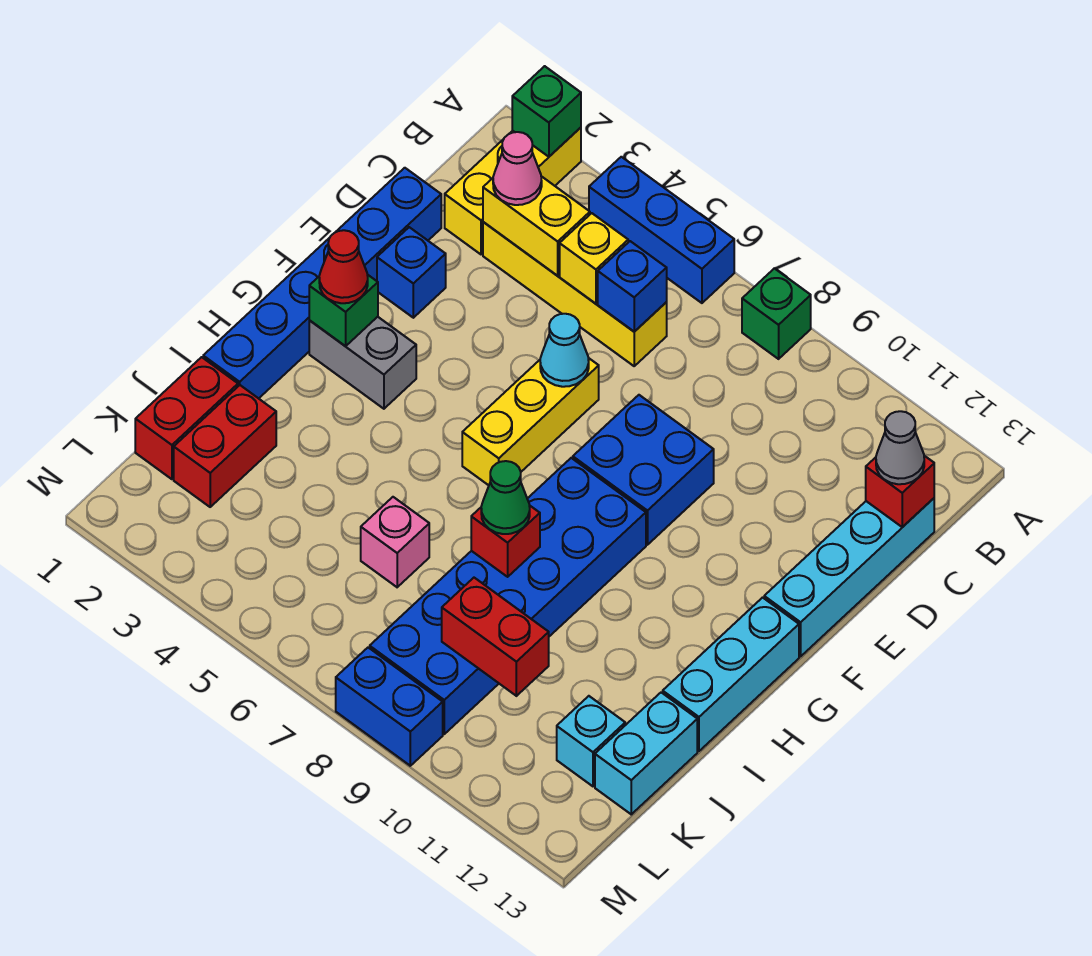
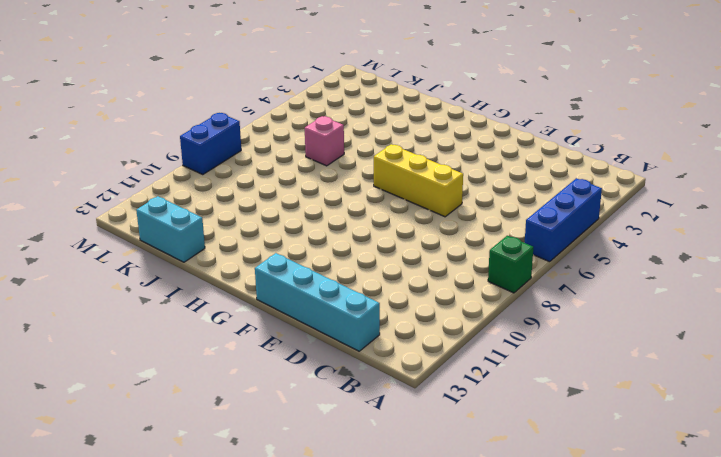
none -> yellow 1x3 brick [445,128,581,254]
none -> yellow 1x4 brick [483,222,667,366]
none -> blue 1x6 brick [203,168,441,398]
none -> blue 1x1 brick [377,227,446,318]

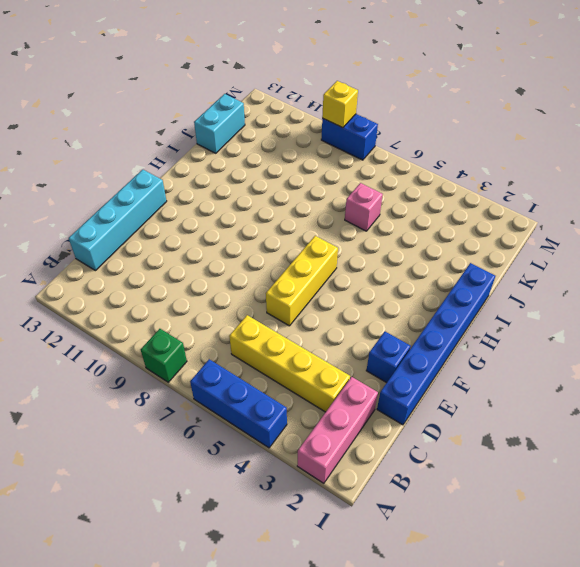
pink 1x3 brick [297,377,378,483] -> yellow 1x3 brick [445,128,581,254]
yellow 1x1 brick [322,81,358,128] -> yellow 1x1 brick moved to [560,213,628,304]
none -> blue 2x2 brick [573,395,714,545]
none -> grey 1x2 brick [309,317,416,409]
none -> blue 2x6 brick [370,458,646,734]
none -> cyan 1x3 brick [663,598,799,751]

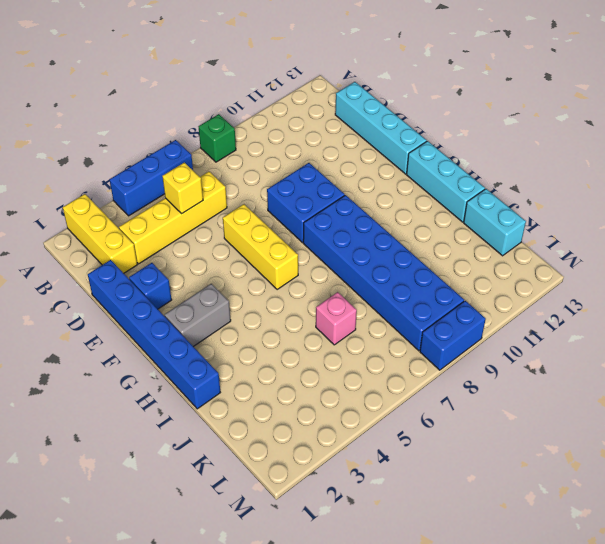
none -> red 1x2 brick [135,357,238,479]
none -> red 1x2 brick [174,385,276,507]
none -> cyan 1x1 brick [557,696,625,786]
none -> green 1x1 brick [512,66,581,157]

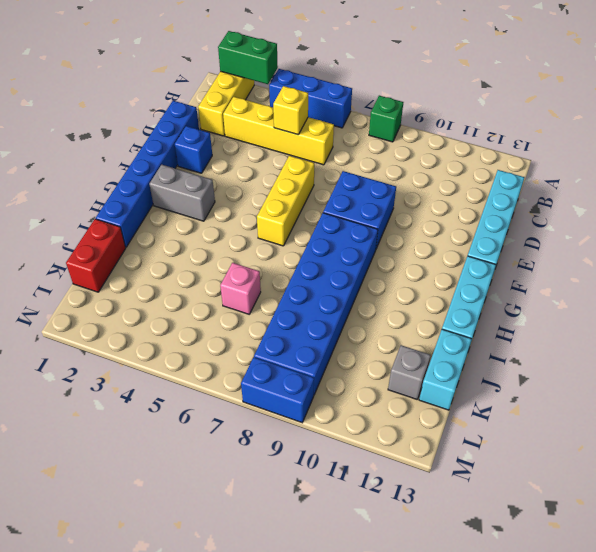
green 1x2 brick [218,31,278,84] -> green 1x1 brick [512,66,581,157]
grey 1x1 brick [388,345,431,399] -> cyan 1x1 brick [557,696,625,786]
none -> red 1x2 brick [174,385,276,507]
none -> yellow 1x2 brick [483,176,590,276]
none -> blue 1x1 brick [598,241,667,332]
none -> red 1x1 brick [866,456,934,527]

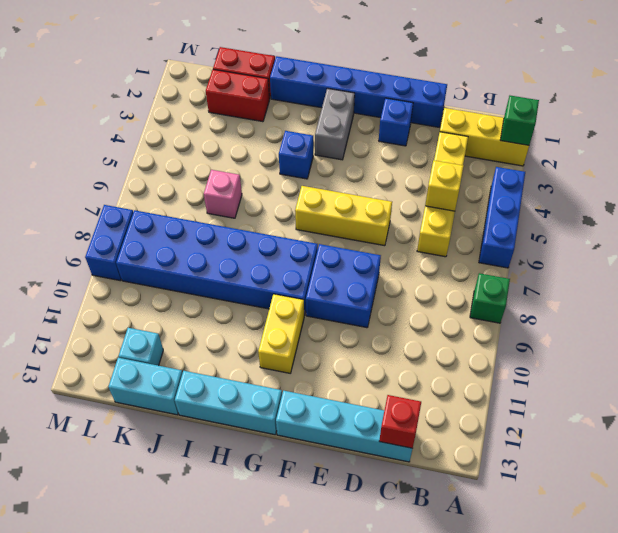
yellow 1x2 brick [258,294,304,373] -> yellow 1x2 brick moved to [483,176,590,276]
blue 1x1 brick [279,131,313,179] -> blue 1x1 brick moved to [598,241,667,332]
none -> cyan 1x1 cone [540,314,589,387]
none -> green 1x1 brick [309,274,378,346]
none -> red 1x1 brick [471,505,540,577]
none -> red 1x2 brick [442,578,549,696]

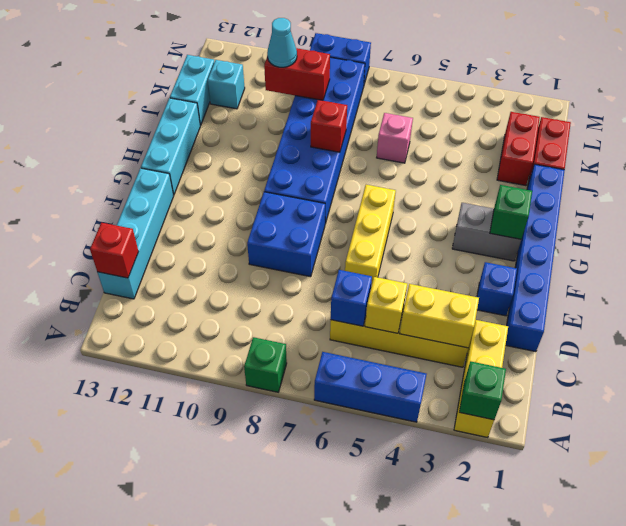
cyan 1x1 cone [267,18,297,67] -> cyan 1x1 cone moved to [540,314,589,387]
none -> pink 1x1 cone [493,132,542,205]
none -> grey 1x1 cone [876,411,924,484]
none -> red 1x1 cone [319,230,368,303]
none -> green 1x1 cone [481,461,530,534]

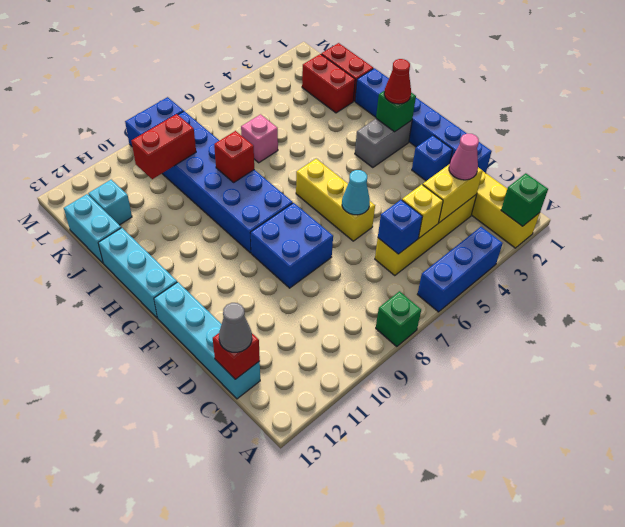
none -> green 1x1 cone [481,461,530,534]

